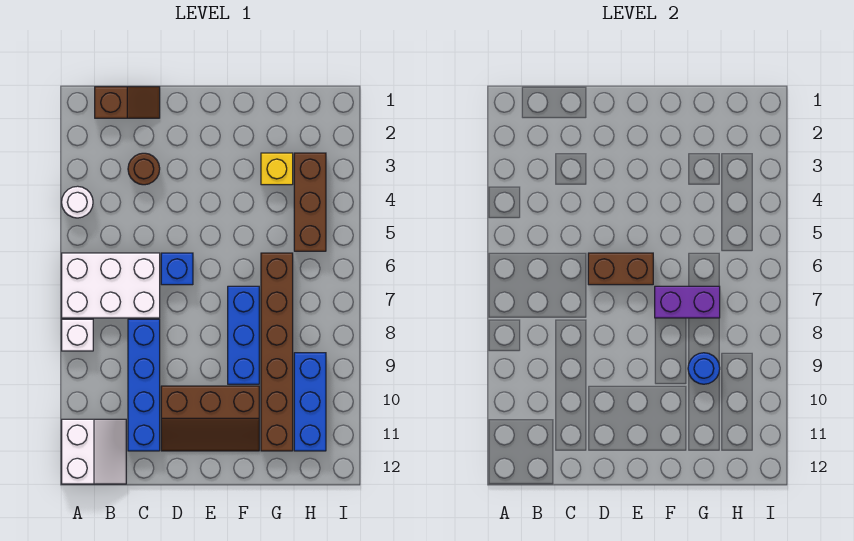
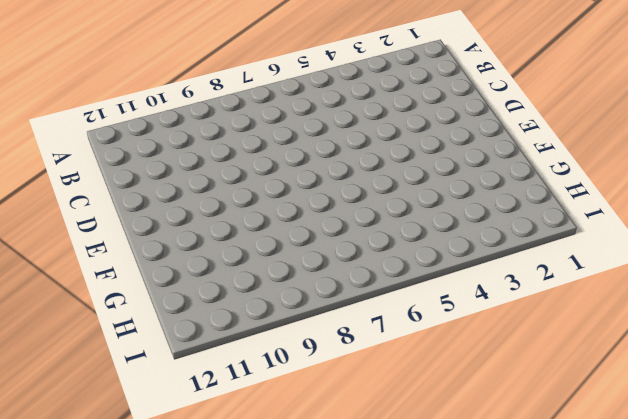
none -> white 1x1 round brick [62,186,93,218]
none -> white 2x3 brick [62,253,160,318]
none -> white 1x1 brick [62,319,93,351]

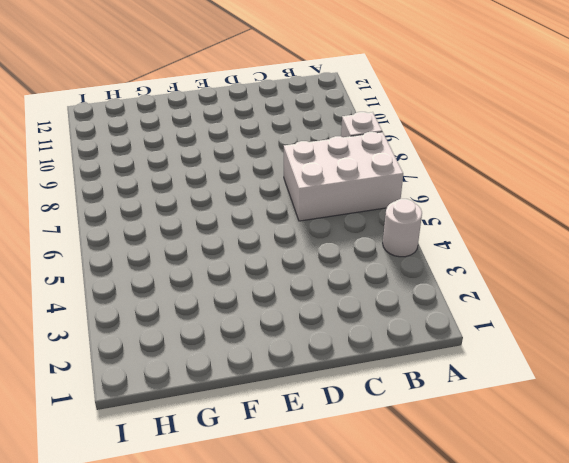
none -> white 2x2 slope [62,419,126,484]
none -> brown 1x2 slope [95,87,160,118]
none -> brown 1x1 round brick [128,153,160,185]

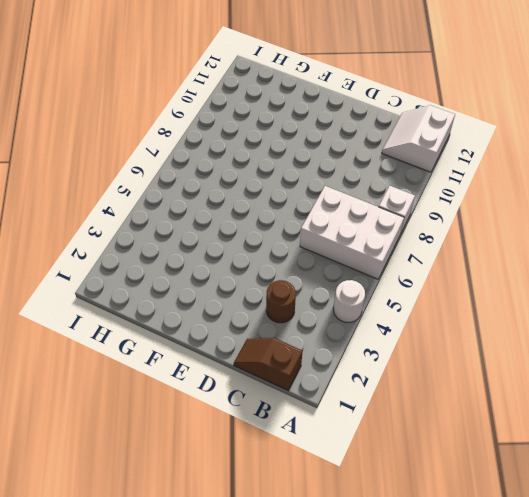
none -> blue 1x4 brick [128,319,160,451]
none -> blue 1x1 brick [161,253,193,285]
none -> brown 2x3 slope [161,386,259,451]

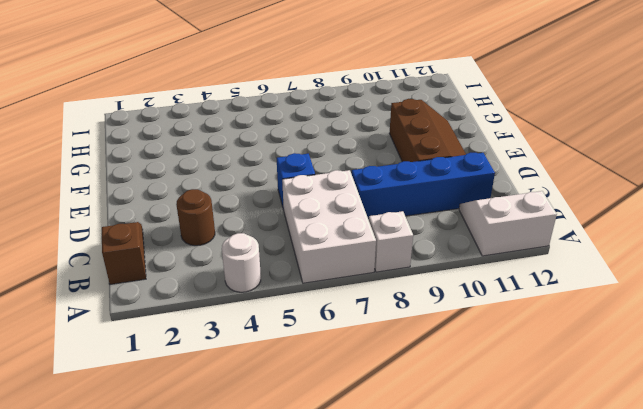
none -> blue 1x3 brick [228,286,259,384]
none -> yellow 1x1 brick [261,153,293,185]
none -> brown 1x6 brick [261,253,293,451]

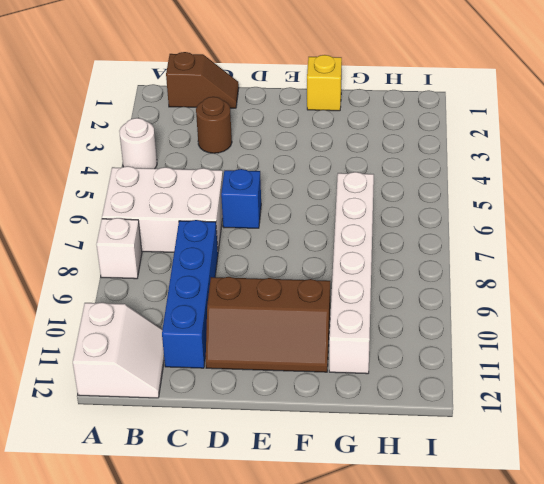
yellow 1x1 brick [307,55,342,111] -> yellow 1x1 brick moved to [261,153,293,185]
white 1x6 brick [329,172,374,374] -> brown 1x6 brick [261,253,293,451]
none -> blue 1x3 brick [228,286,259,384]
none -> brown 1x3 brick [294,153,326,251]
none -> blue 1x3 brick [294,353,326,451]

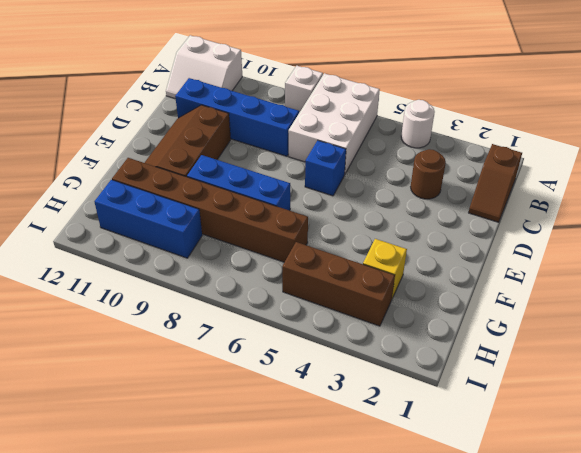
none -> brown 1x2 brick [588,253,653,285]
none -> purple 1x2 brick [655,286,720,318]
none -> blue 1x1 round brick [688,353,720,384]

